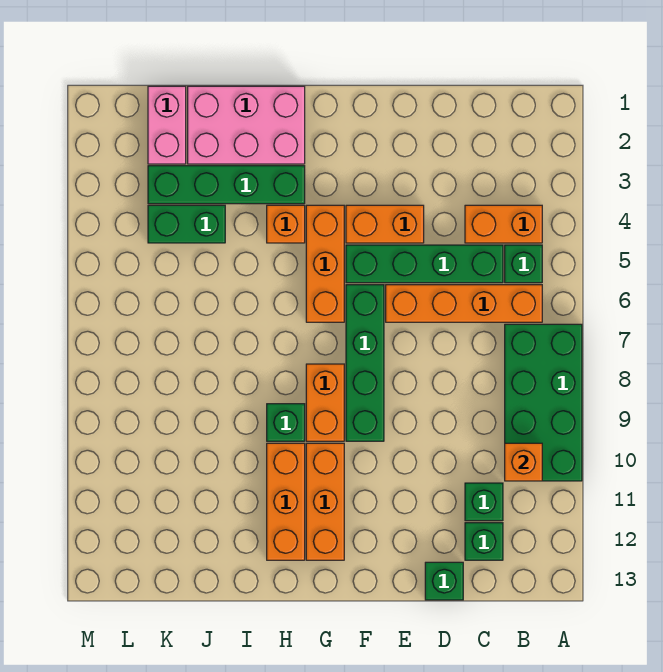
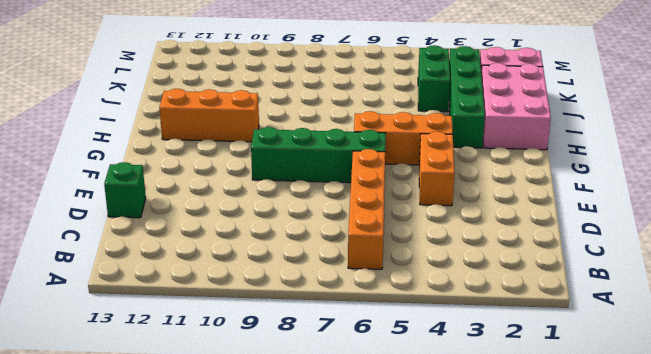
none -> green 2x4 brick [505,324,582,481]
none -> orange 1x2 brick [465,205,542,243]
none -> green 1x1 brick [505,245,542,283]

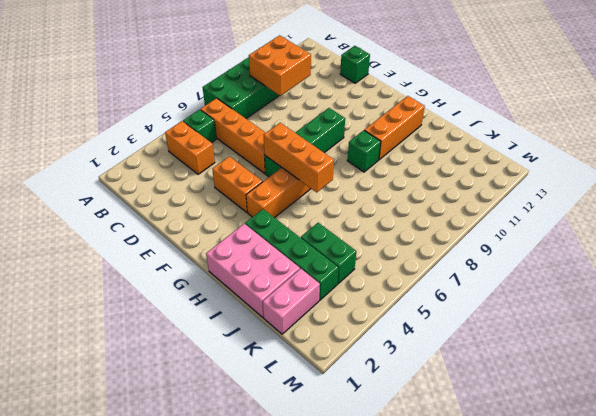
orange 2x2 brick [249,35,311,96] -> orange 1x1 brick [505,443,542,481]
orange 1x3 brick [264,123,334,192] -> orange 1x3 brick turned to [306,443,344,560]
none -> green 1x4 brick [346,245,503,283]
none -> green 1x1 brick [465,483,503,521]
none -> green 1x1 brick [465,523,503,560]

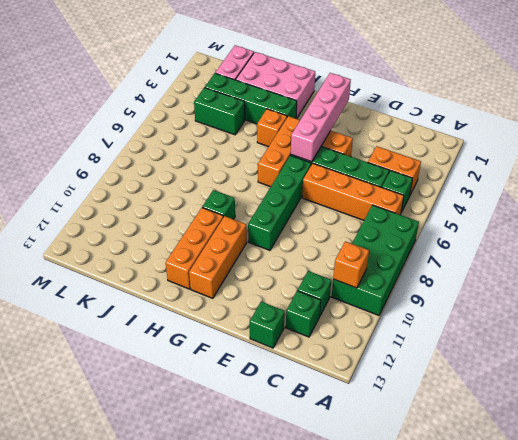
pink 1x4 brick [291,73,351,162] -> none
none -> orange 1x2 brick [306,364,344,441]

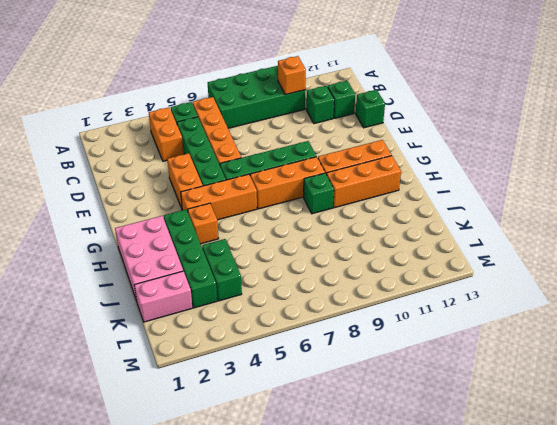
orange 1x3 brick [250,157,325,209] -> orange 1x2 brick [306,364,344,441]

